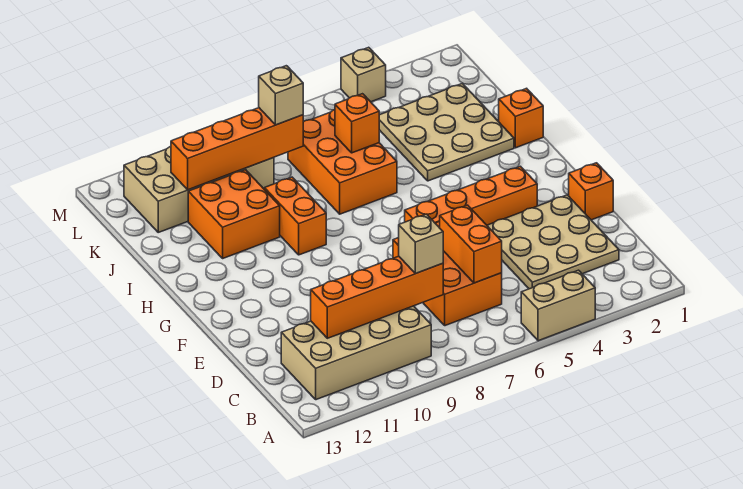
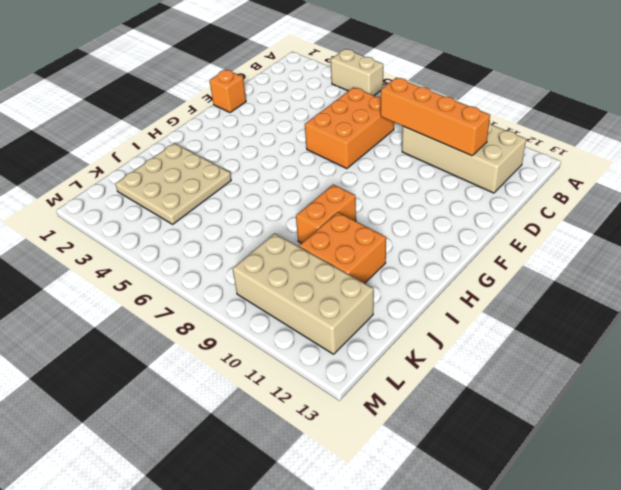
none -> tan 3x3 plate [487,195,619,289]
none -> orange 1x4 brick [405,166,537,225]
none -> orange 1x1 brick [499,88,543,148]

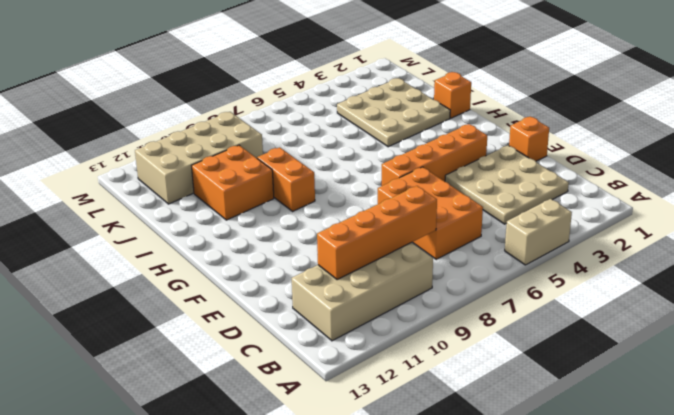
none -> orange 2x3 brick [288,110,397,214]
none -> tan 1x1 brick [341,47,386,102]
none -> orange 1x2 brick [440,205,502,283]

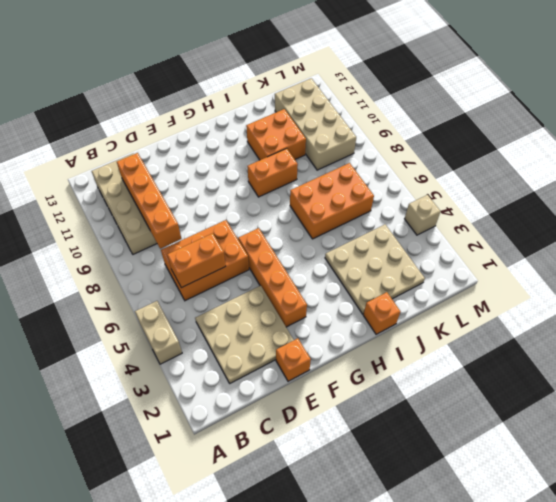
none -> orange 1x1 brick [335,94,379,153]
none -> orange 1x4 brick [171,108,304,190]
none -> tan 1x1 brick [399,214,443,274]

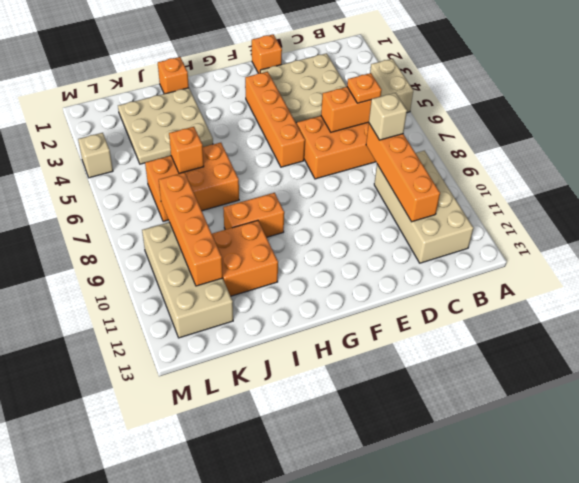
orange 1x1 plate [347,73,381,103] -> none
none -> tan 1x1 brick [259,66,303,125]

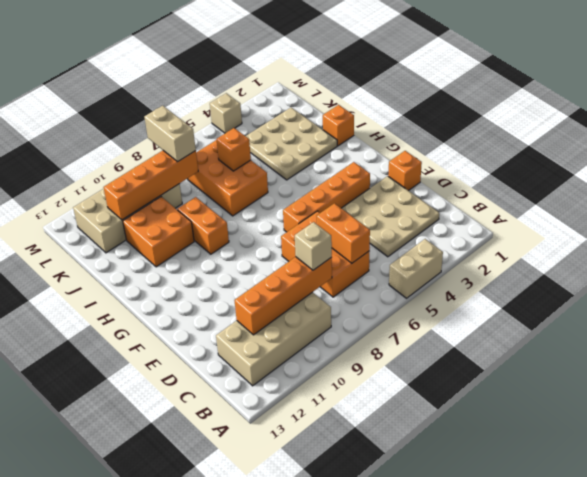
tan 1x2 brick [144,106,196,162] -> tan 1x1 brick [259,66,303,125]

